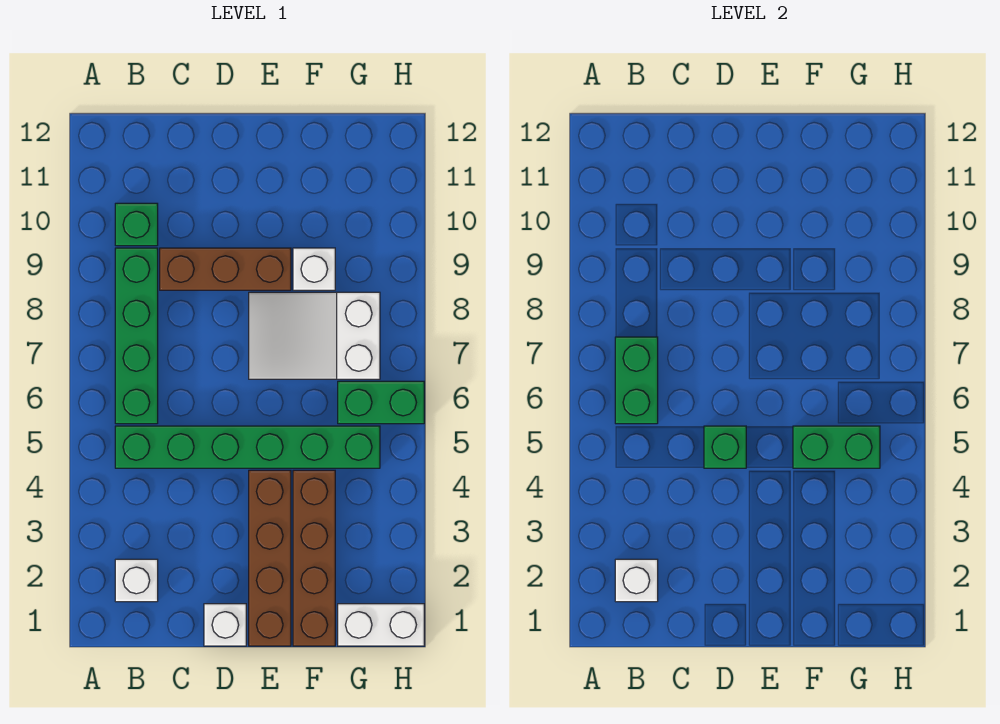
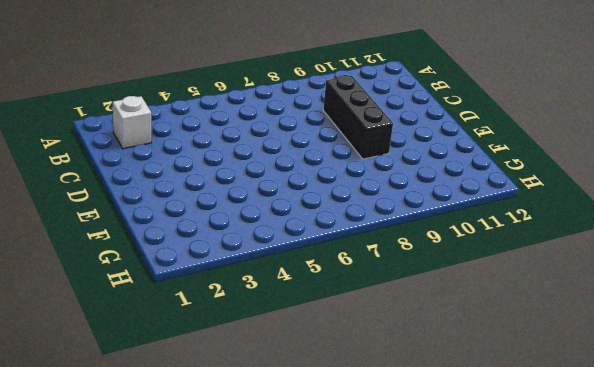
black 1x3 brick [323,75,393,159] -> brown 1x3 brick [160,248,291,290]
none -> green 1x6 brick [115,426,380,468]
none -> green 1x4 brick [115,248,158,424]
none -> green 1x1 brick [115,203,158,246]

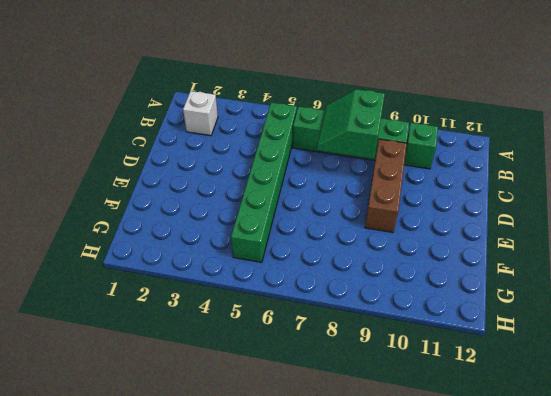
green 2x2 slope [317,89,385,159] -> green 1x2 brick [615,337,658,424]
none -> white 1x1 brick [204,604,246,646]
none -> brown 1x4 brick [249,470,291,646]
none -> white 2x3 slope [249,292,380,379]

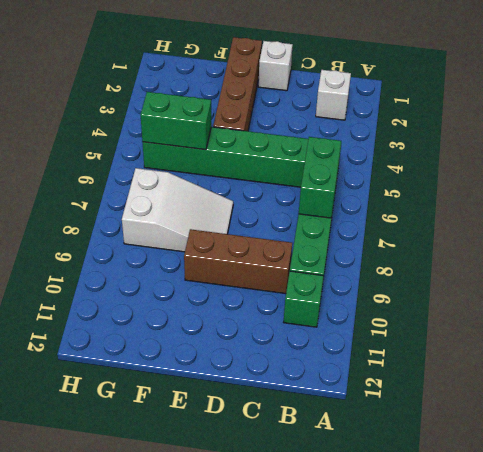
none -> brown 1x4 brick [293,470,335,646]
none -> white 1x1 brick [293,248,335,290]
none -> white 1x2 brick [338,604,424,646]

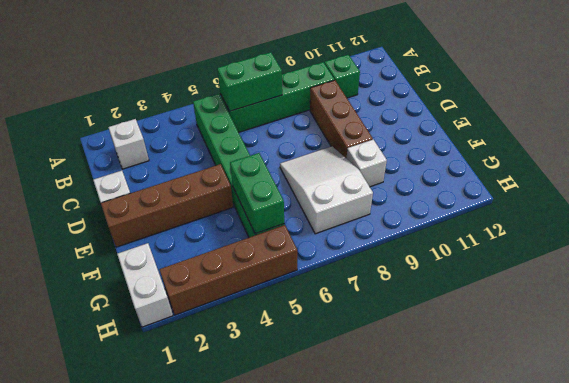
brown 1x4 brick [159,225,297,315] -> brown 1x4 brick moved to [293,470,335,646]
none -> green 1x2 brick [338,381,424,424]
none -> white 1x1 brick [615,559,658,602]
none -> green 1x1 brick [704,426,746,468]

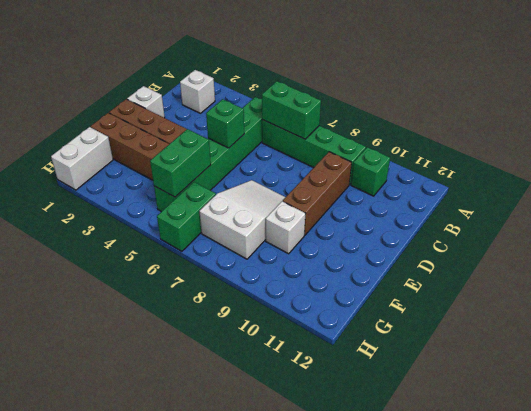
none -> white 1x1 brick [615,559,658,602]

